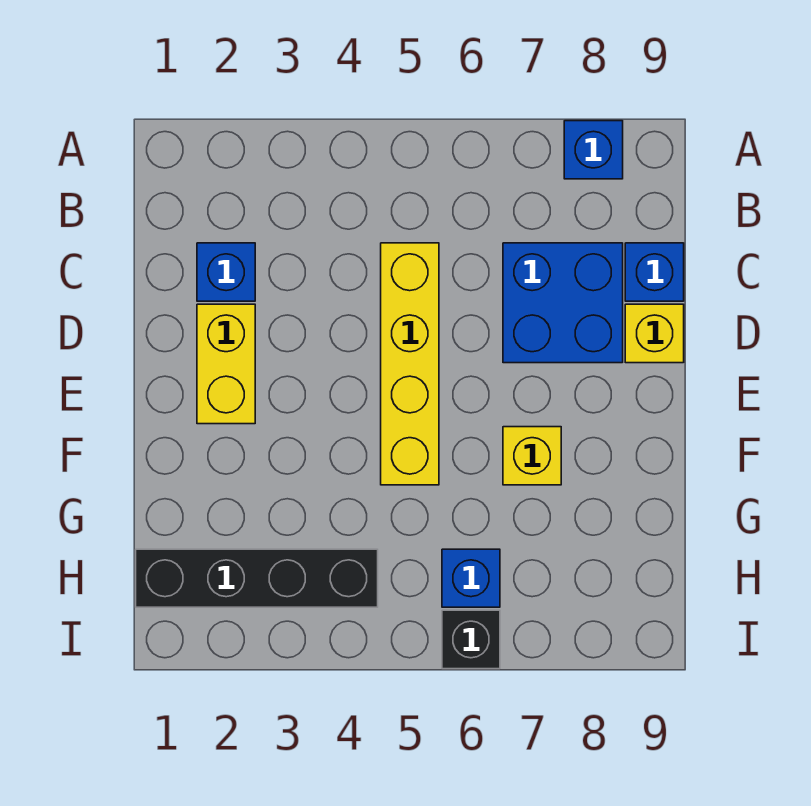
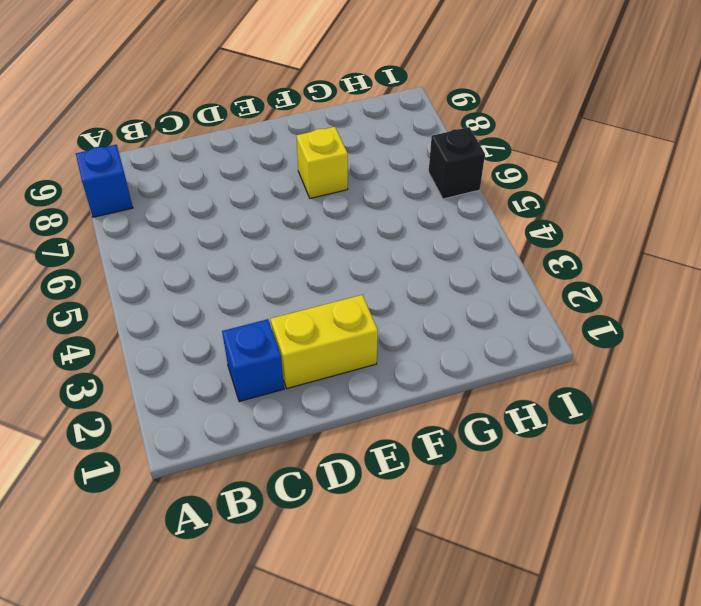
none -> yellow 1x4 brick [381,243,439,485]
none -> blue 2x2 brick [503,243,623,363]

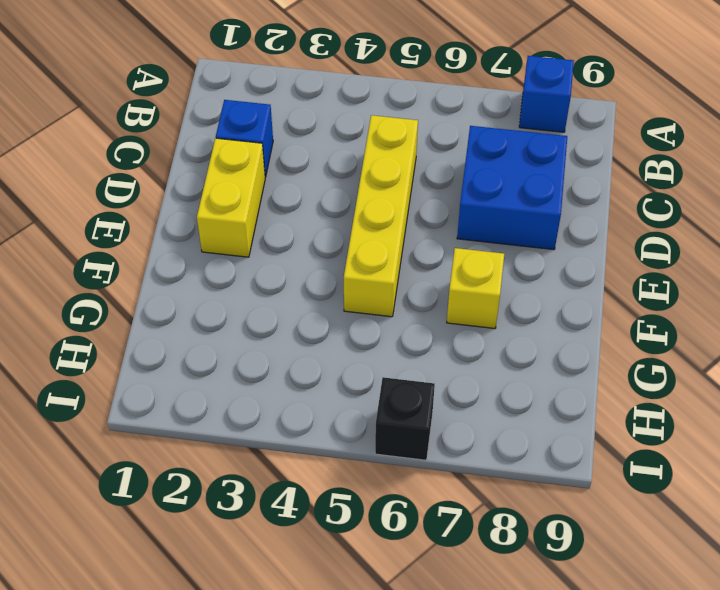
none -> blue 1x1 brick [625,243,684,301]
none -> yellow 1x1 brick [625,304,684,363]

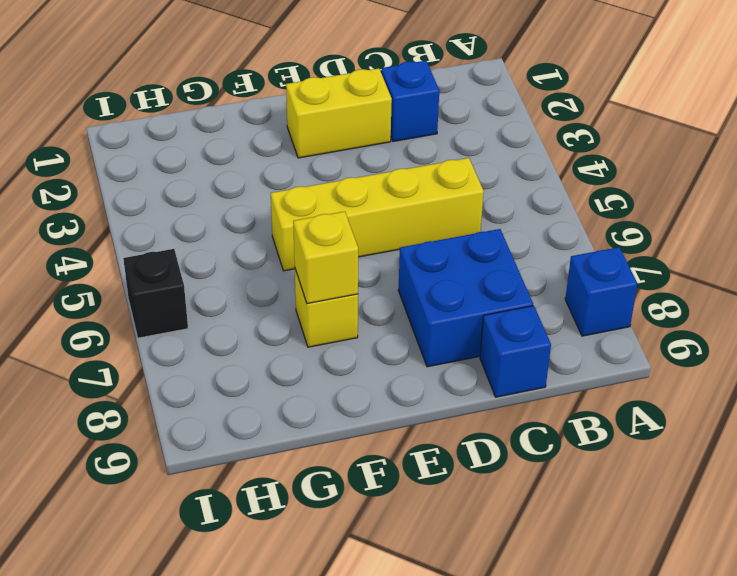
yellow 1x1 brick [293,211,358,304] -> yellow 1x1 brick moved to [625,304,684,363]
none -> black 1x4 brick [136,549,378,607]
none -> blue 1x1 brick [442,549,500,607]

